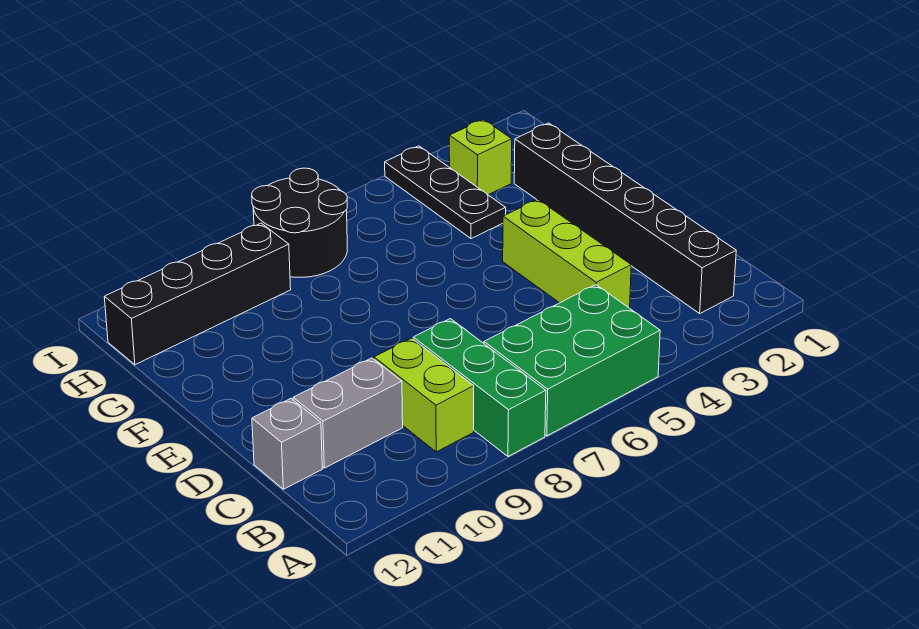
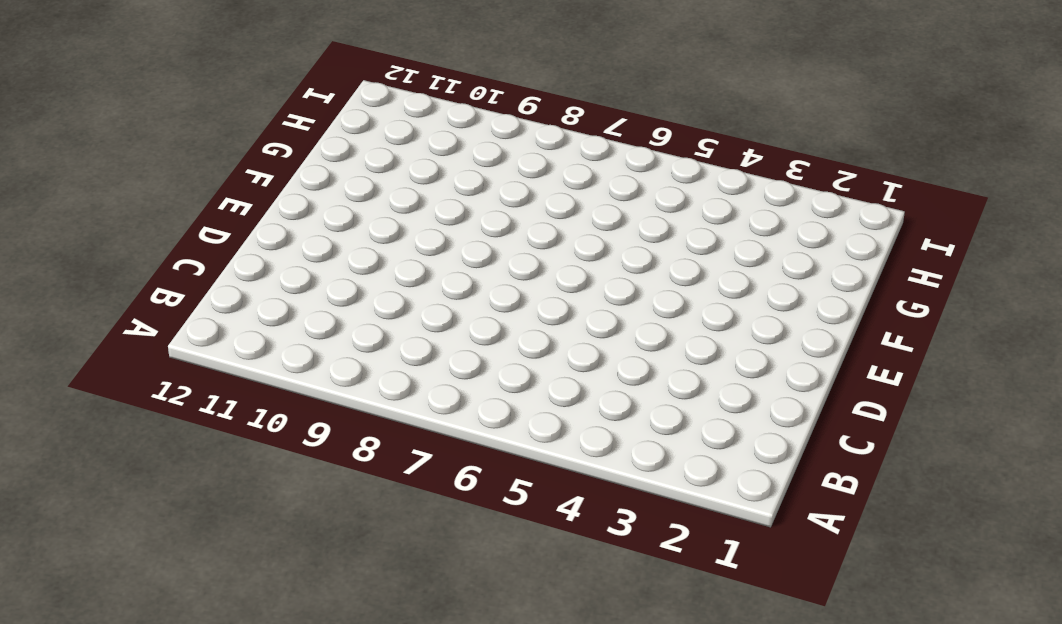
none -> green 2x3 brick [484,285,660,436]
none -> green 1x3 brick [413,319,546,456]

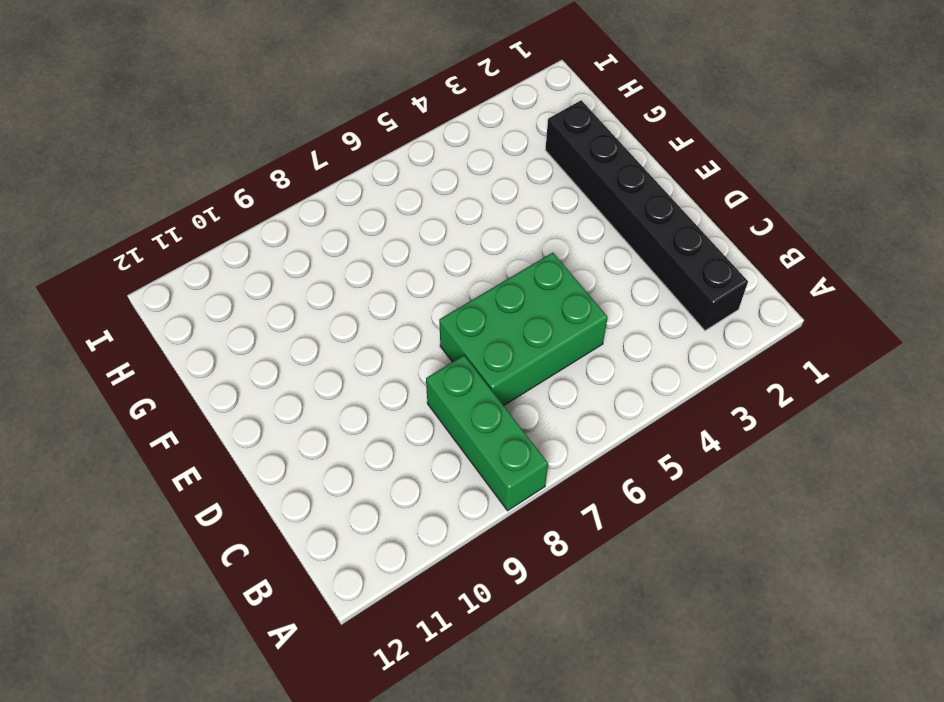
green 2x3 brick [439,253,608,406] -> green 2x3 brick moved to [484,285,660,436]
none -> lime 1x2 brick [374,338,474,452]
none -> lime 1x3 brick [503,199,631,308]

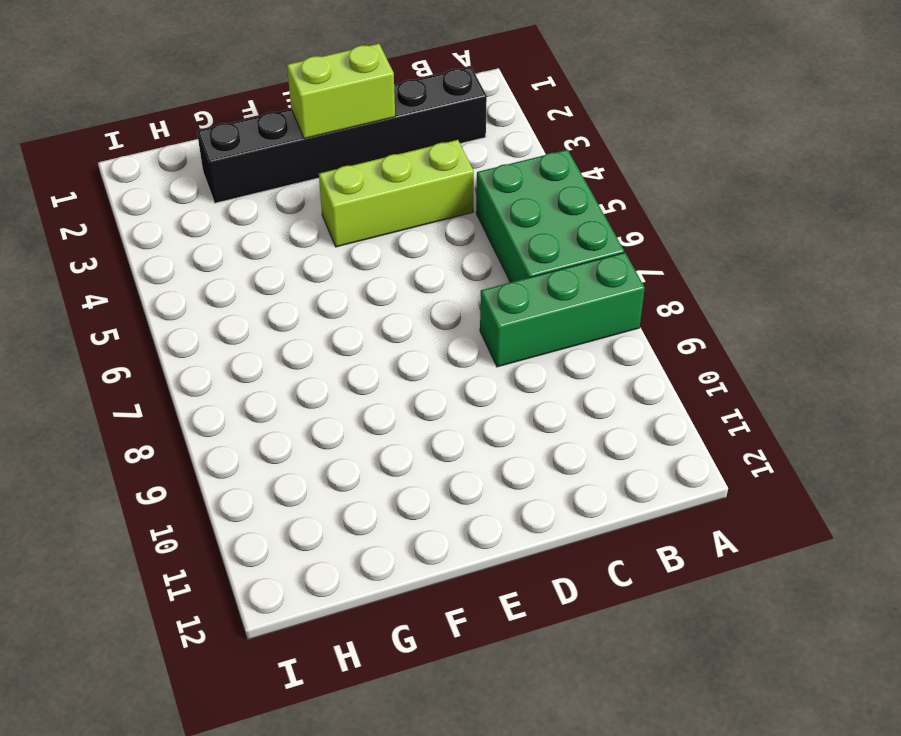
lime 1x2 brick [287,44,395,139] -> lime 1x2 brick moved to [374,338,474,452]
none -> grey 1x2 brick [293,358,403,468]
none -> grey 1x1 brick [252,399,322,489]

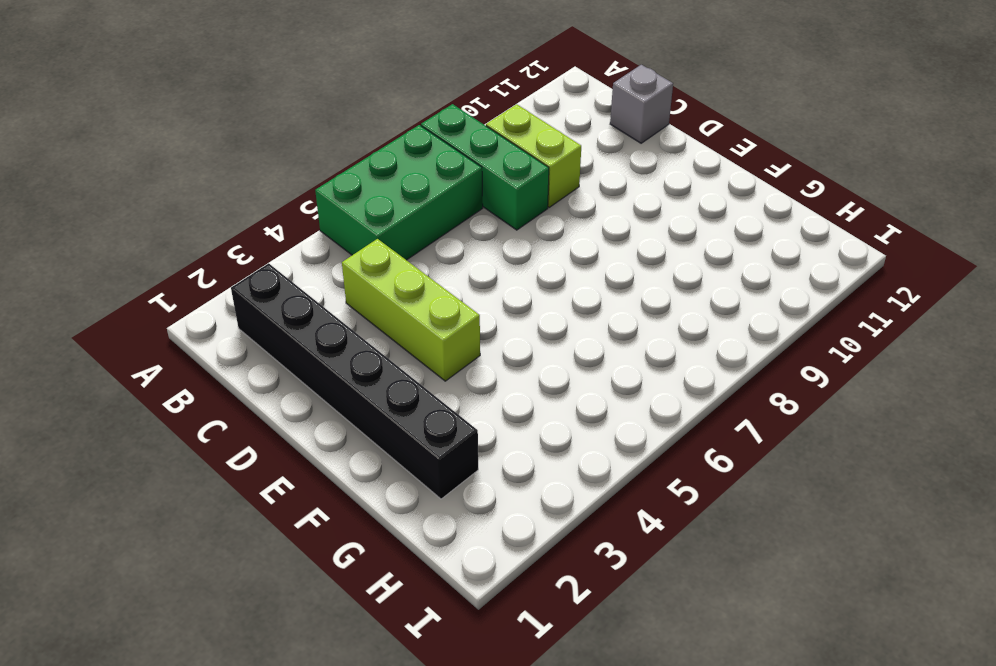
none -> grey 1x2 brick [293,358,403,468]
none -> black 1x3 plate [385,146,506,239]

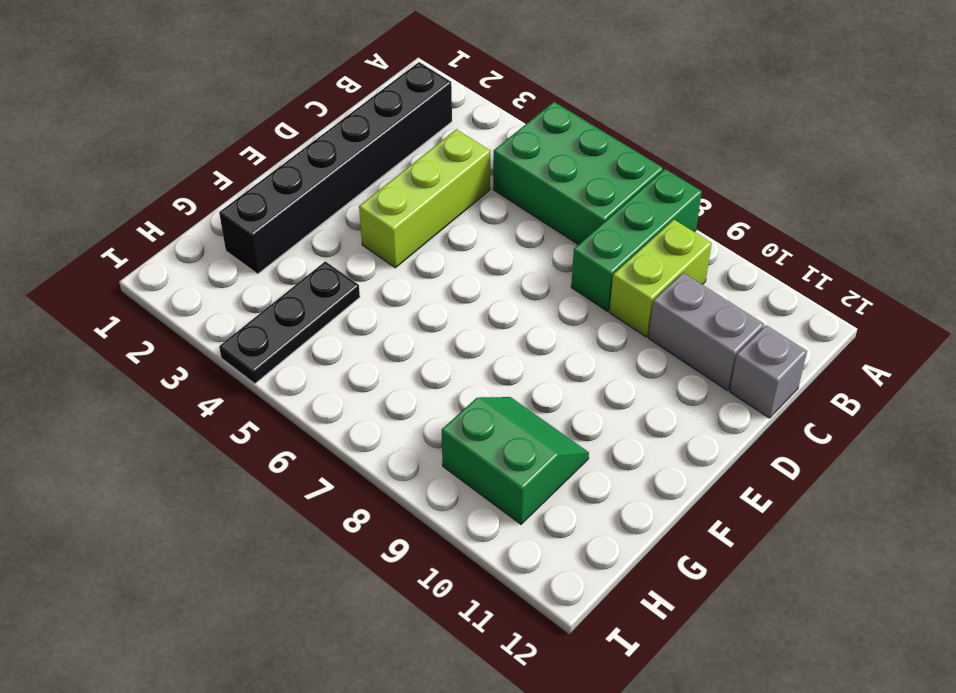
green 2x2 slope [442,397,589,524] -> black 1x4 brick [104,223,291,365]
none -> lime 1x1 brick [449,119,512,195]
none -> black 2x2 round brick [252,168,347,277]

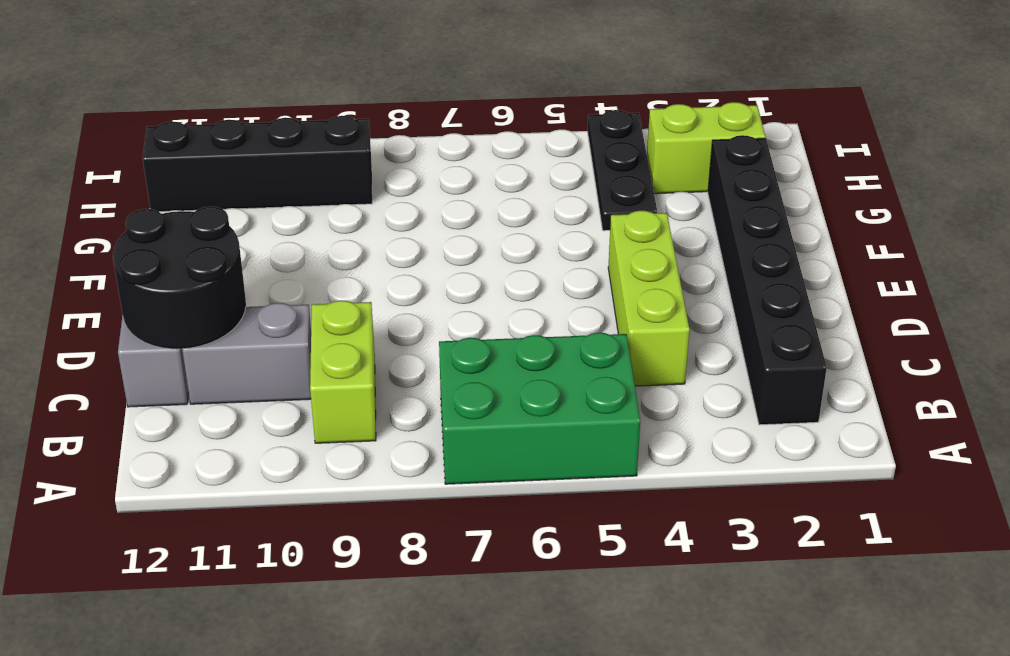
black 2x2 round brick [113,207,246,349] -> black 2x2 round brick moved to [252,168,347,277]
lime 1x2 brick [647,102,765,194] -> lime 1x1 brick [449,119,512,195]
none -> green 1x3 brick [413,319,546,456]

